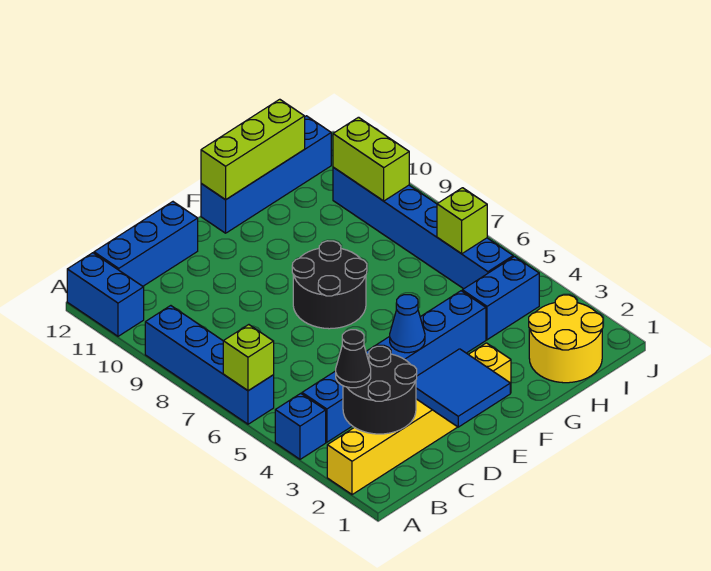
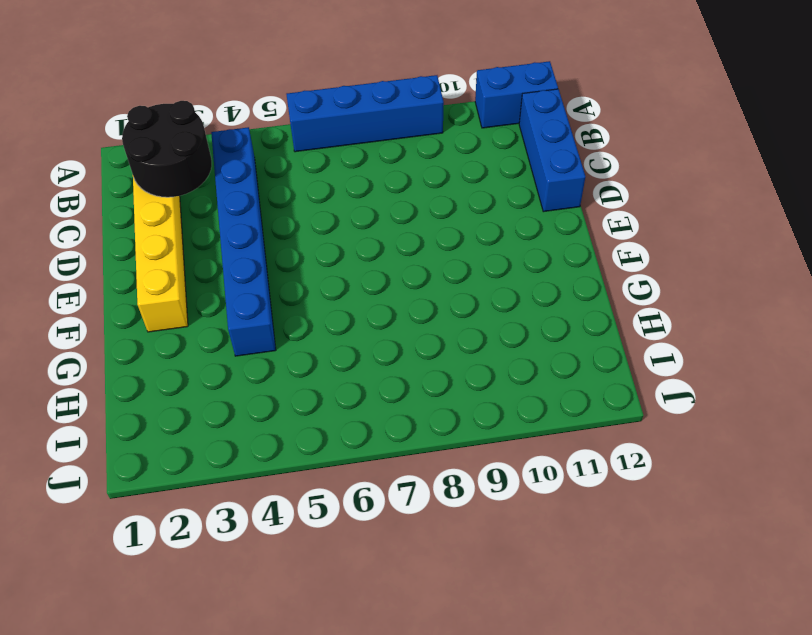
none -> blue 1x1 brick [275,393,326,459]
none -> black 2x2 round brick [292,241,367,329]
none -> blue 1x4 brick [201,116,331,233]

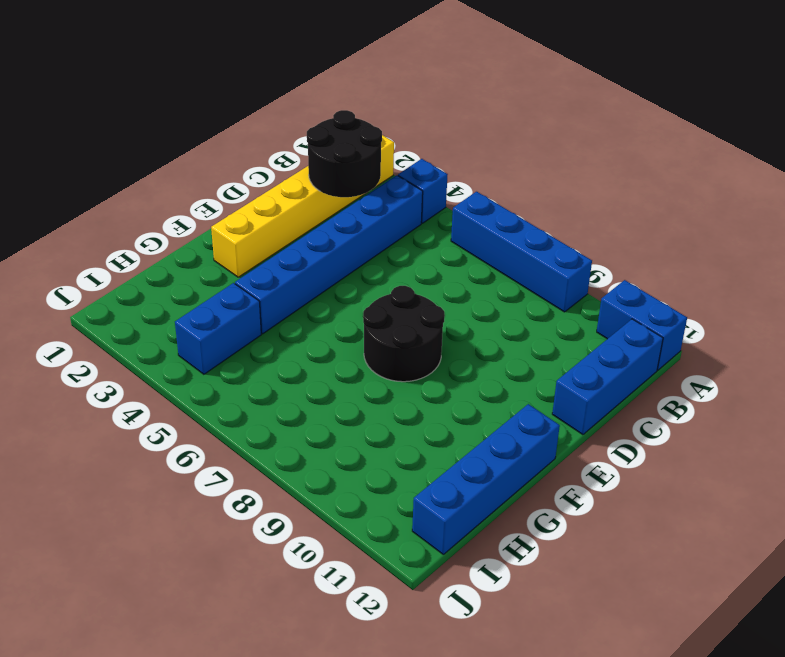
none -> yellow 2x2 round brick [529,295,603,383]
none -> blue 1x6 brick [333,167,513,289]
none -> lime 1x1 brick [223,325,274,391]

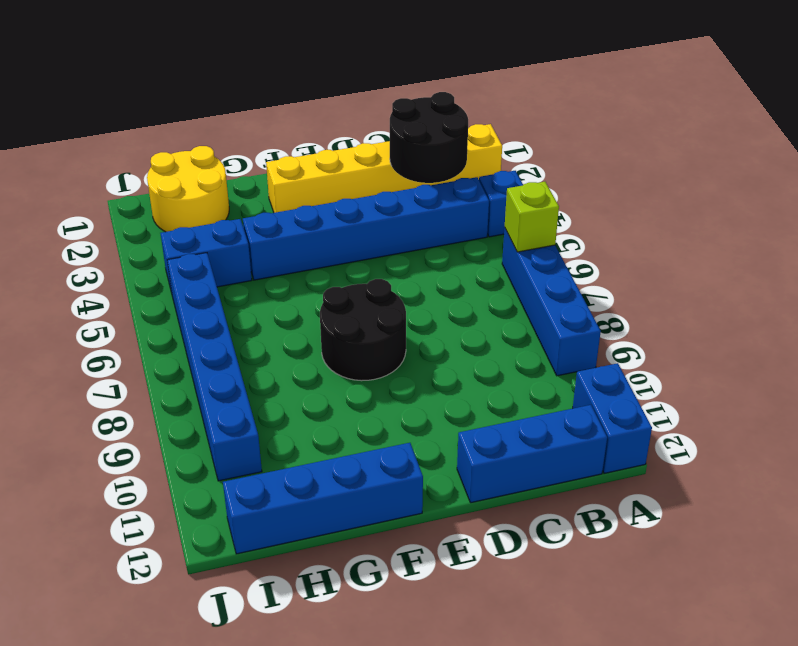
none -> blue 2x2 tile [416,349,510,427]
none -> blue 1x1 cone [390,295,425,353]
none -> lime 1x3 brick [201,99,305,200]

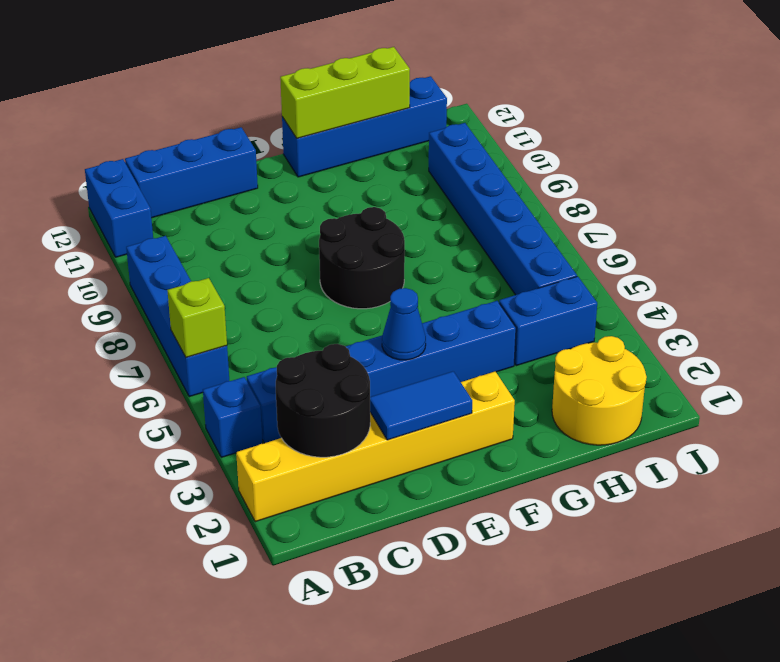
blue 1x2 tile [370,371,472,440] -> blue 2x2 tile [416,349,510,427]
none -> lime 1x1 brick [437,188,487,254]
none -> lime 1x2 brick [333,117,409,201]
none -> black 1x1 cone [336,330,371,388]

